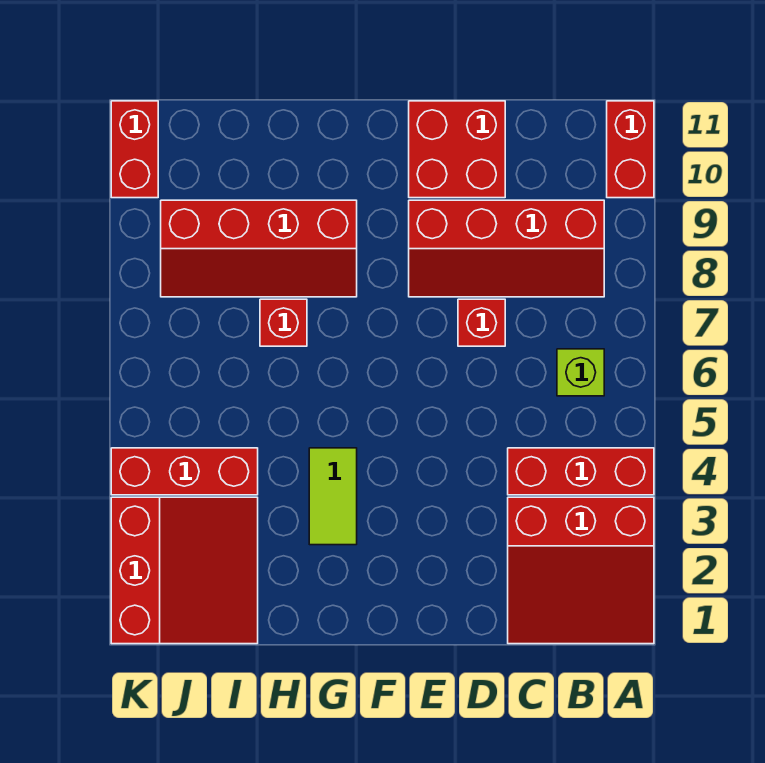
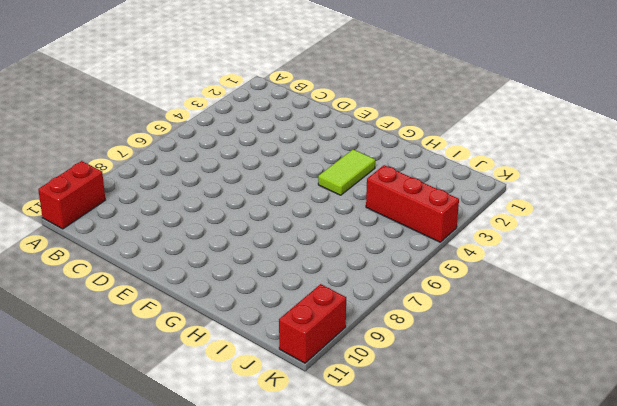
none -> red 3x3 slope [508,497,654,644]
none -> red 1x3 brick [508,448,654,495]
none -> lime 1x1 brick [557,349,604,396]

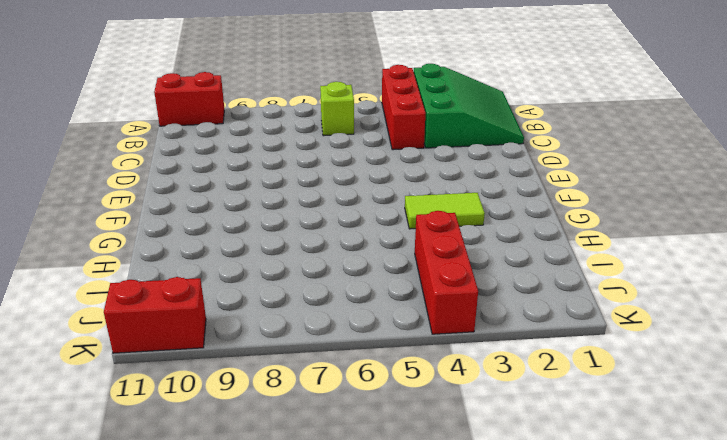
green 3x3 slope [414,64,524,148] -> red 3x3 slope [508,497,654,644]
none -> red 2x4 slope [409,200,604,297]
none -> red 1x1 brick [458,299,505,346]
none -> red 2x2 brick [409,101,505,198]

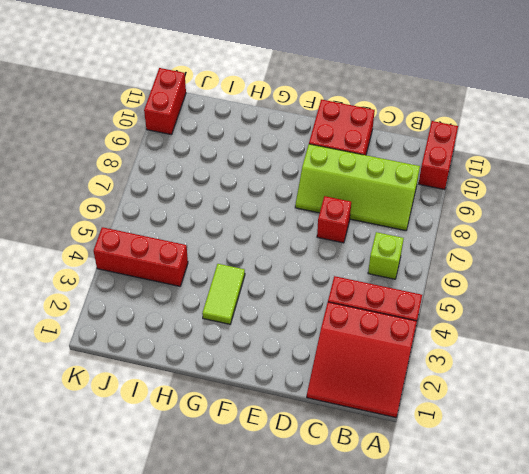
lime 2x4 slope [295,144,420,231] -> red 2x4 slope [409,200,604,297]
none -> red 2x4 slope [161,200,357,297]
none -> red 1x1 brick [260,299,307,346]
none -> red 3x3 slope [111,497,258,644]

